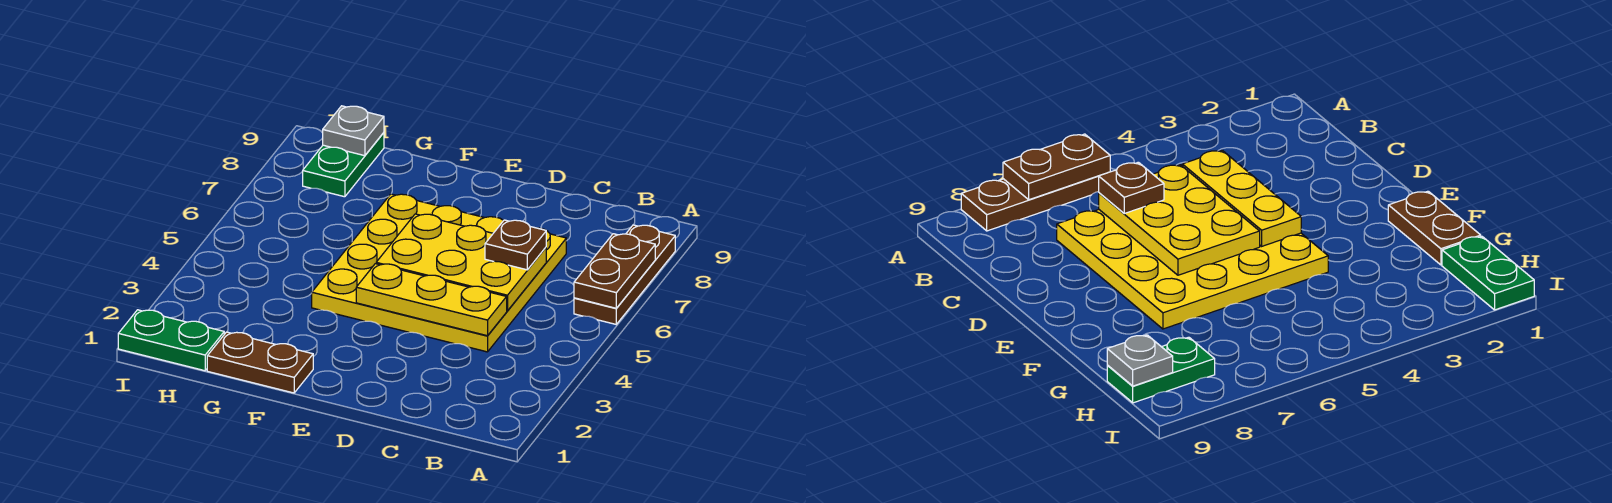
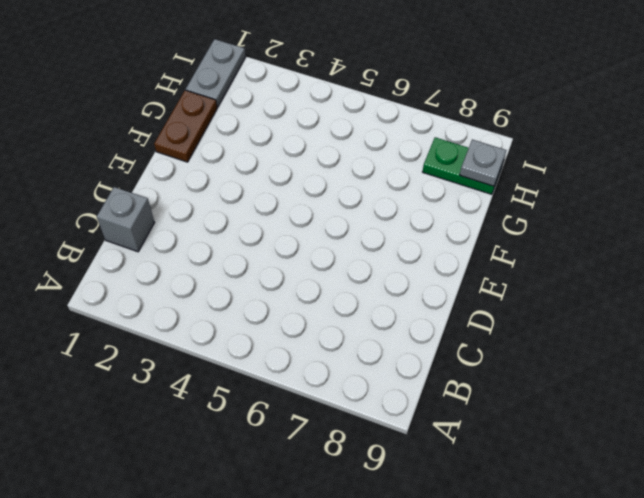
grey 1x1 brick [97,187,155,252] -> none
grey 1x2 plate [186,39,246,107] -> green 1x2 plate [118,310,224,371]
none -> brown 1x3 plate [574,225,675,324]
none -> yellow 4x4 plate [312,194,566,352]

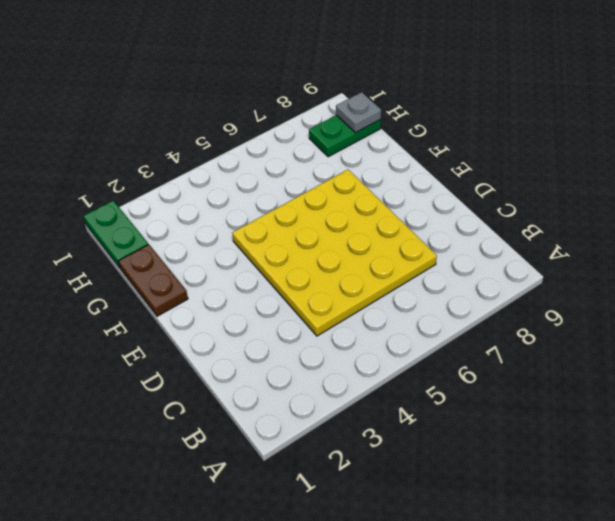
none -> brown 1x3 plate [574,225,675,324]
none -> brown 1x2 plate [574,234,655,308]

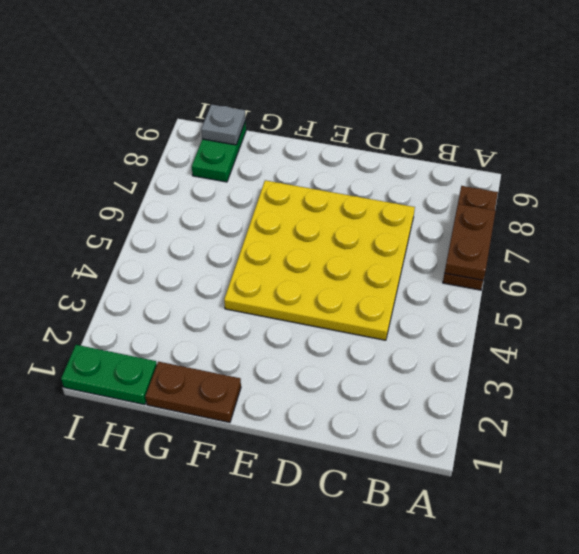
none -> yellow 1x3 plate [356,264,507,336]
none -> yellow 2x3 plate [376,214,546,311]

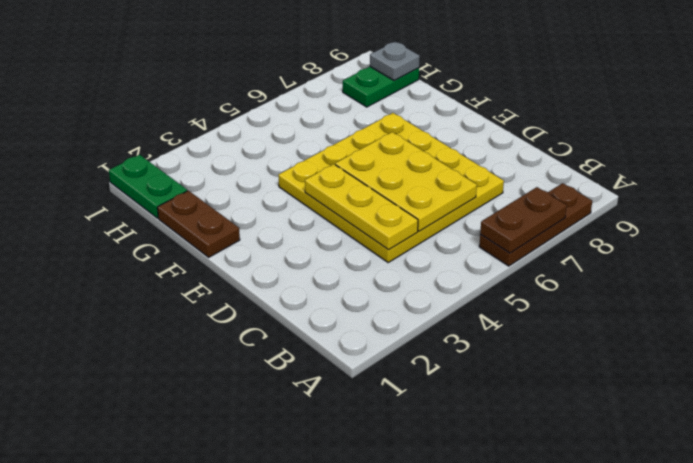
none -> brown 1x1 plate [485,220,546,270]

